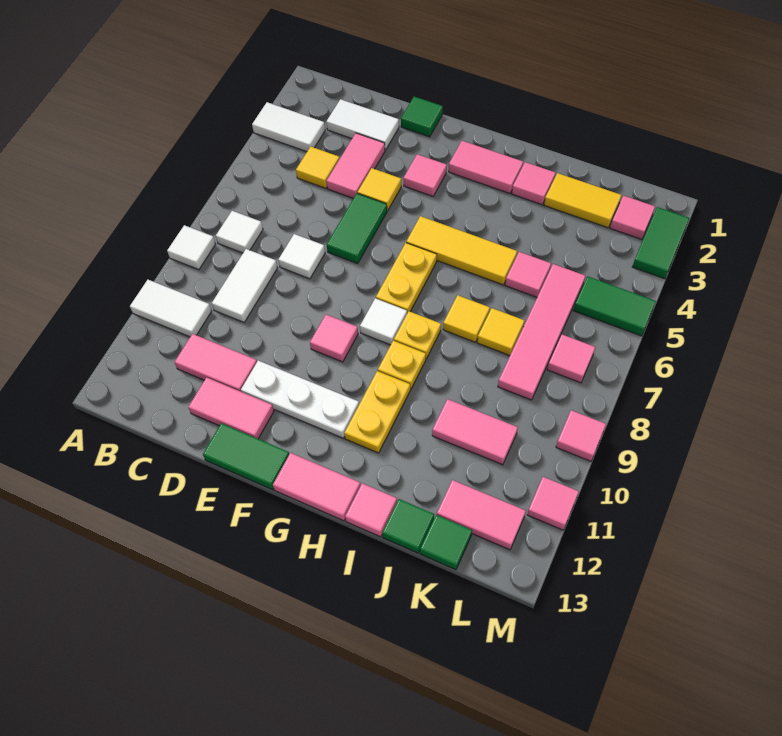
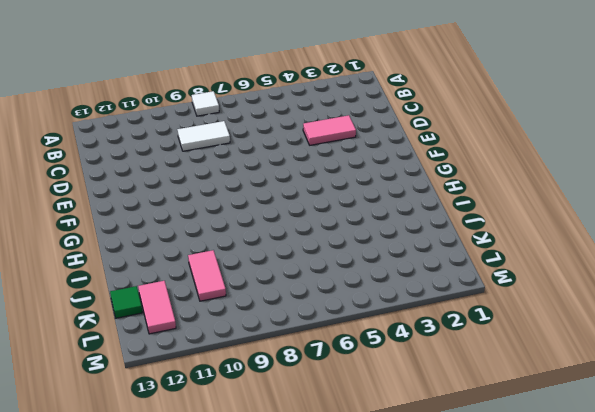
none -> white 1x2 tile [252,102,325,152]
none -> white 1x2 tile [130,280,212,337]
none -> white 1x1 tile [216,211,263,253]
none -> white 1x2 tile [326,99,399,150]

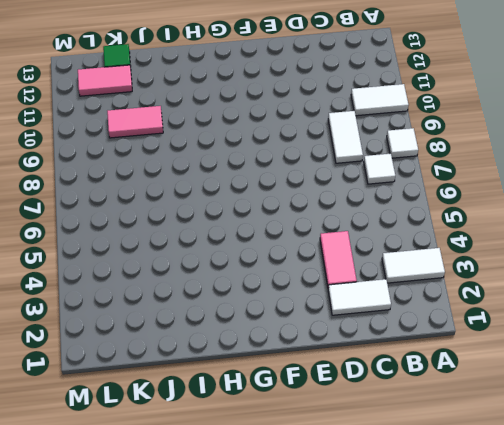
none -> yellow 1x1 tile [296,147,340,188]
none -> pink 1x2 tile [175,334,257,392]
none -> white 1x1 tile [278,234,325,279]
none -> pink 1x2 tile [188,377,274,439]

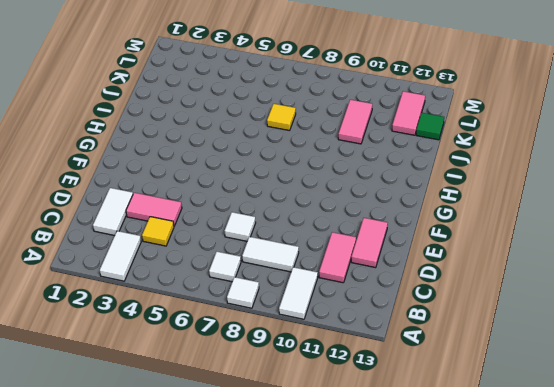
none -> green 1x1 tile [401,97,443,137]
none -> yellow 1x1 tile [357,168,401,211]
none -> green 1x2 tile [327,193,387,263]
none -> white 1x3 plate [241,361,359,438]

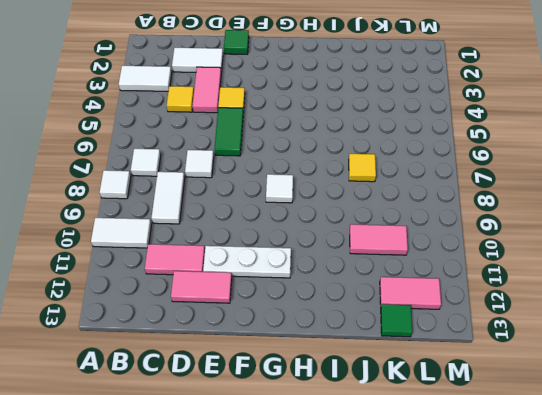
none -> green 1x2 tile [203,423,289,490]
none -> pink 1x1 tile [403,154,447,196]
none -> pink 1x1 tile [310,315,358,362]
none -> pink 1x2 tile [449,141,523,193]

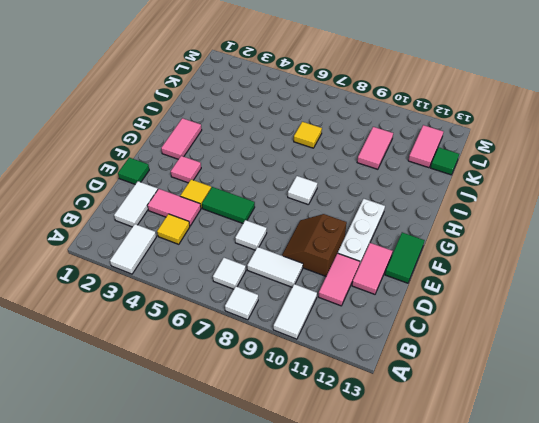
brown 2x2 slope [282,214,347,276] -> none
none -> pink 1x1 tile [310,315,358,362]
none -> yellow 1x3 tile [406,216,517,285]
none -> yellow 1x2 plate [376,243,437,313]
none -> pink 1x2 tile [273,453,361,521]

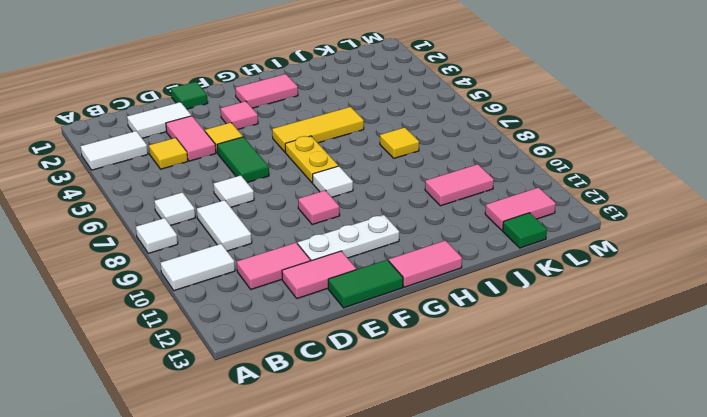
none -> yellow 1x1 plate [394,311,441,359]
none -> yellow 1x1 plate [378,341,426,389]
none -> yellow 1x2 plate [344,371,410,453]
none -> pink 1x1 tile [512,162,555,205]

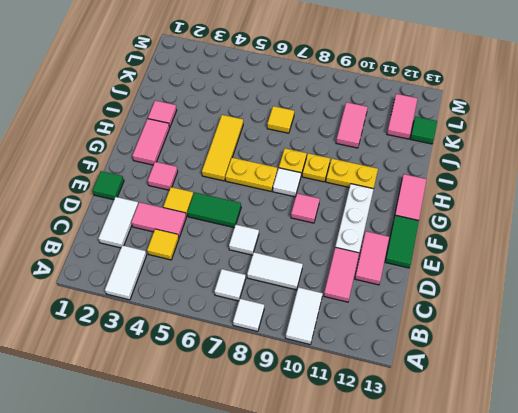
none -> yellow 1x1 tile [443,295,490,342]
none -> pink 1x1 tile [345,483,397,537]
none -> yellow 1x2 tile [544,173,621,228]
none -> pink 1x1 tile [505,252,551,297]

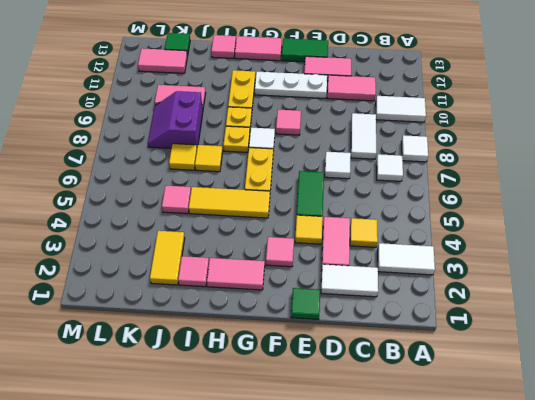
yellow 1x2 tile [150,231,185,285] -> yellow 1x2 tile turned to [544,173,621,228]
purple 2x2 slope [148,91,203,148] -> pink 1x4 tile [498,264,585,400]
none -> green 1x1 tile [382,499,434,553]
none -> pink 1x1 tile [610,196,655,239]
none -> green 1x2 tile [573,276,656,336]
none -> pink 1x1 tile [547,335,595,383]

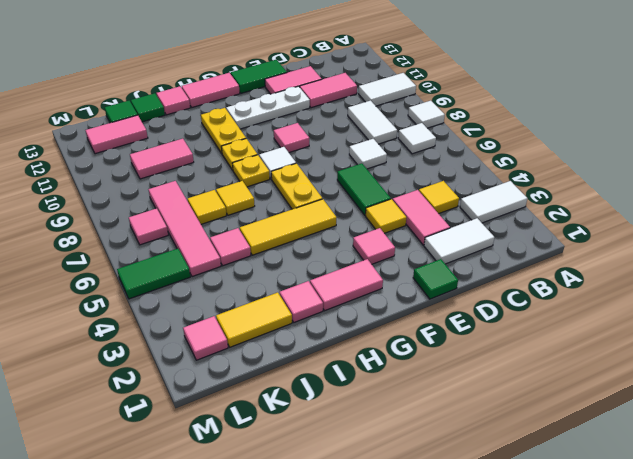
none -> green 1x2 tile [632,207,689,279]
none -> pink 1x1 tile [556,410,606,461]
none -> pink 1x1 tile [527,477,579,530]

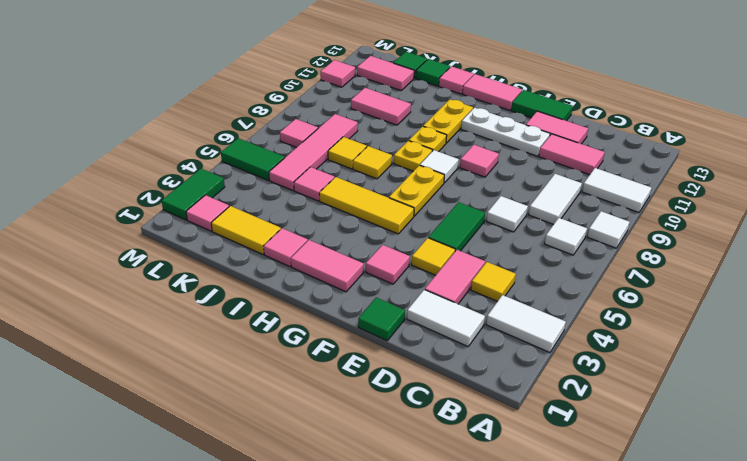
none -> pink 1x1 tile [556,410,606,461]

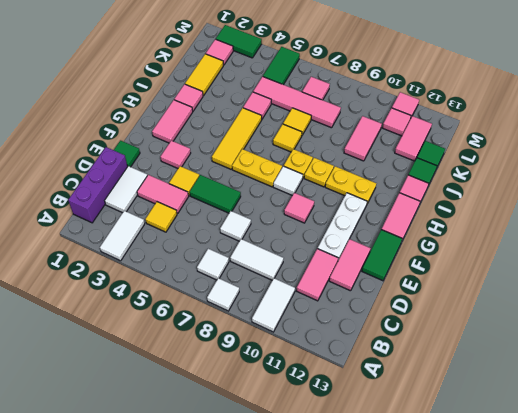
purple 1x3 brick [68,147,128,223] -> none
pink 1x1 tile [383,108,411,136] -> pink 1x1 tile moved to [556,410,606,461]

